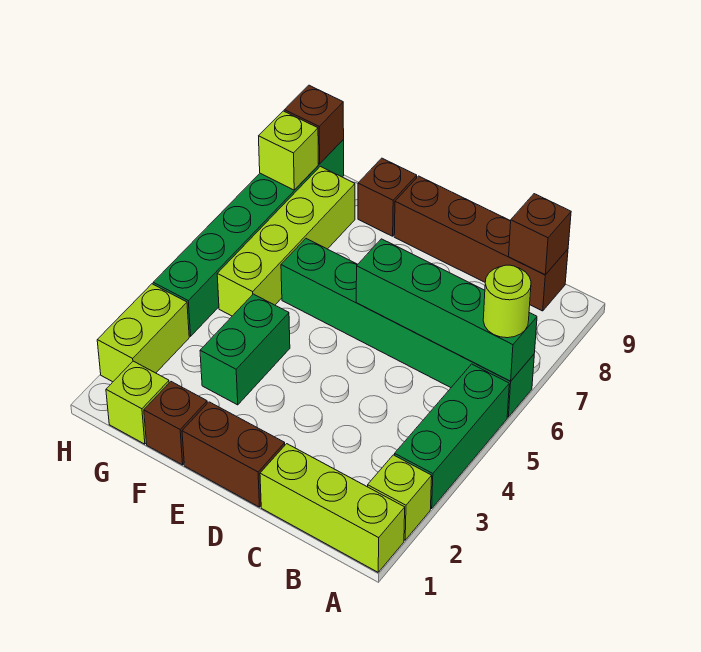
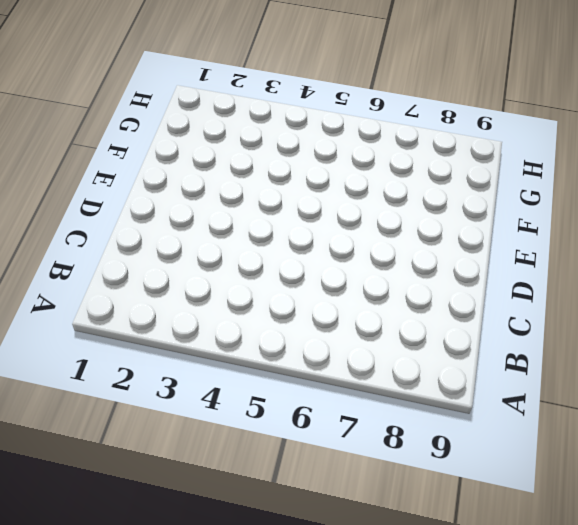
none -> lime 1x3 brick [260,444,405,572]
none -> lime 1x1 brick [368,455,432,540]
none -> green 1x3 brick [395,364,509,509]

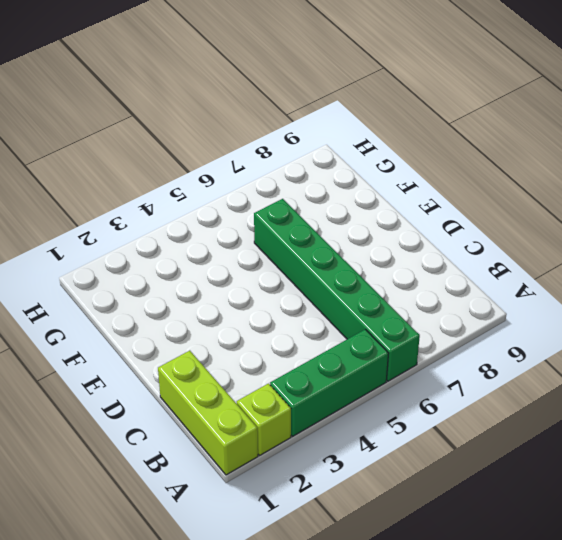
none -> brown 1x4 brick [394,176,568,311]
none -> brown 1x2 brick [182,402,285,507]
none -> brown 1x1 brick [144,382,207,465]

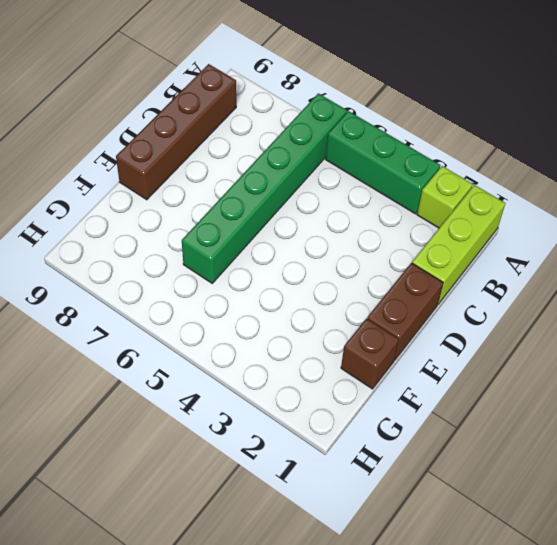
none -> green 1x2 brick [200,294,290,405]
none -> brown 1x1 brick [358,158,417,236]
none -> lime 1x1 brick [106,361,169,444]

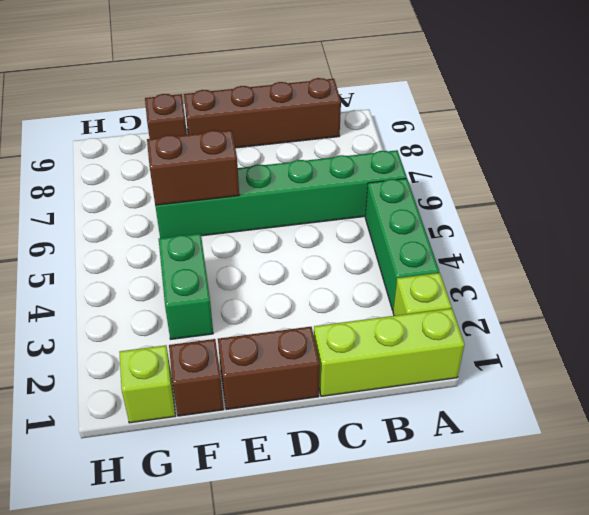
brown 1x2 brick [147,130,239,205] -> none
none -> lime 1x4 brick [217,166,355,316]
none -> lime 1x2 brick [97,284,189,382]
none -> green 1x6 brick [153,140,344,336]

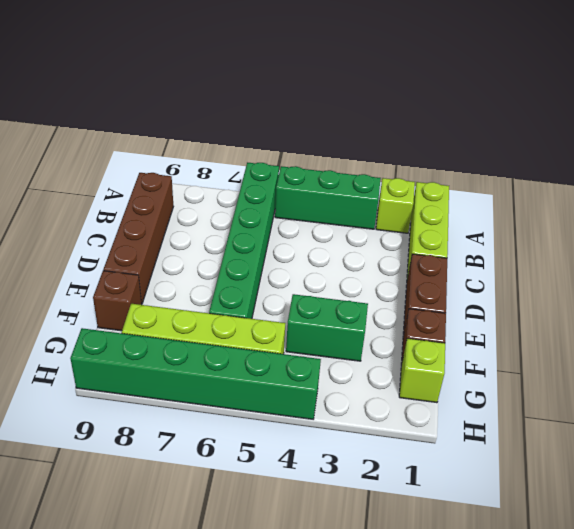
none -> lime 1x2 brick [97,284,189,382]
none -> green 1x4 brick [356,239,537,381]
none -> brown 1x1 brick [509,194,571,275]

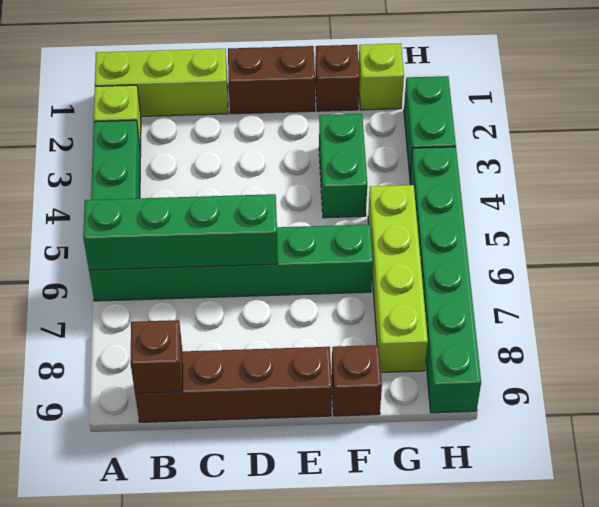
green 1x2 brick [404,76,456,175] -> lime 1x2 brick [97,284,189,382]
none -> lime 1x1 brick [259,111,318,190]
none -> brown 1x1 brick [284,85,344,164]
none -> lime 1x1 round brick [483,265,531,338]

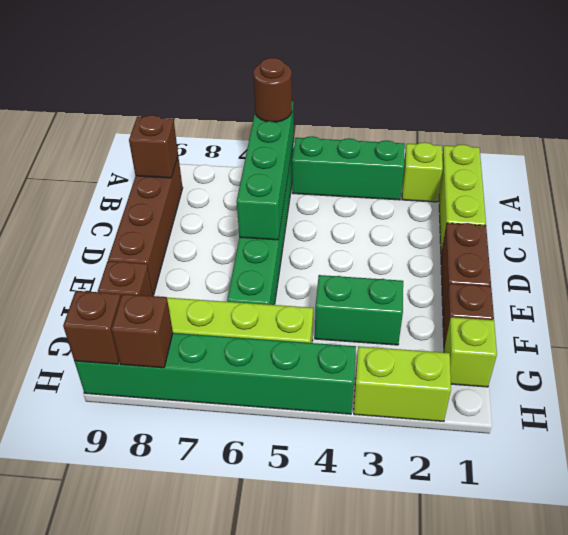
brown 1x1 round brick [253,58,292,122] -> lime 1x1 round brick [483,265,531,338]
brown 1x1 brick [112,294,173,368] -> lime 1x1 brick [259,111,318,190]

